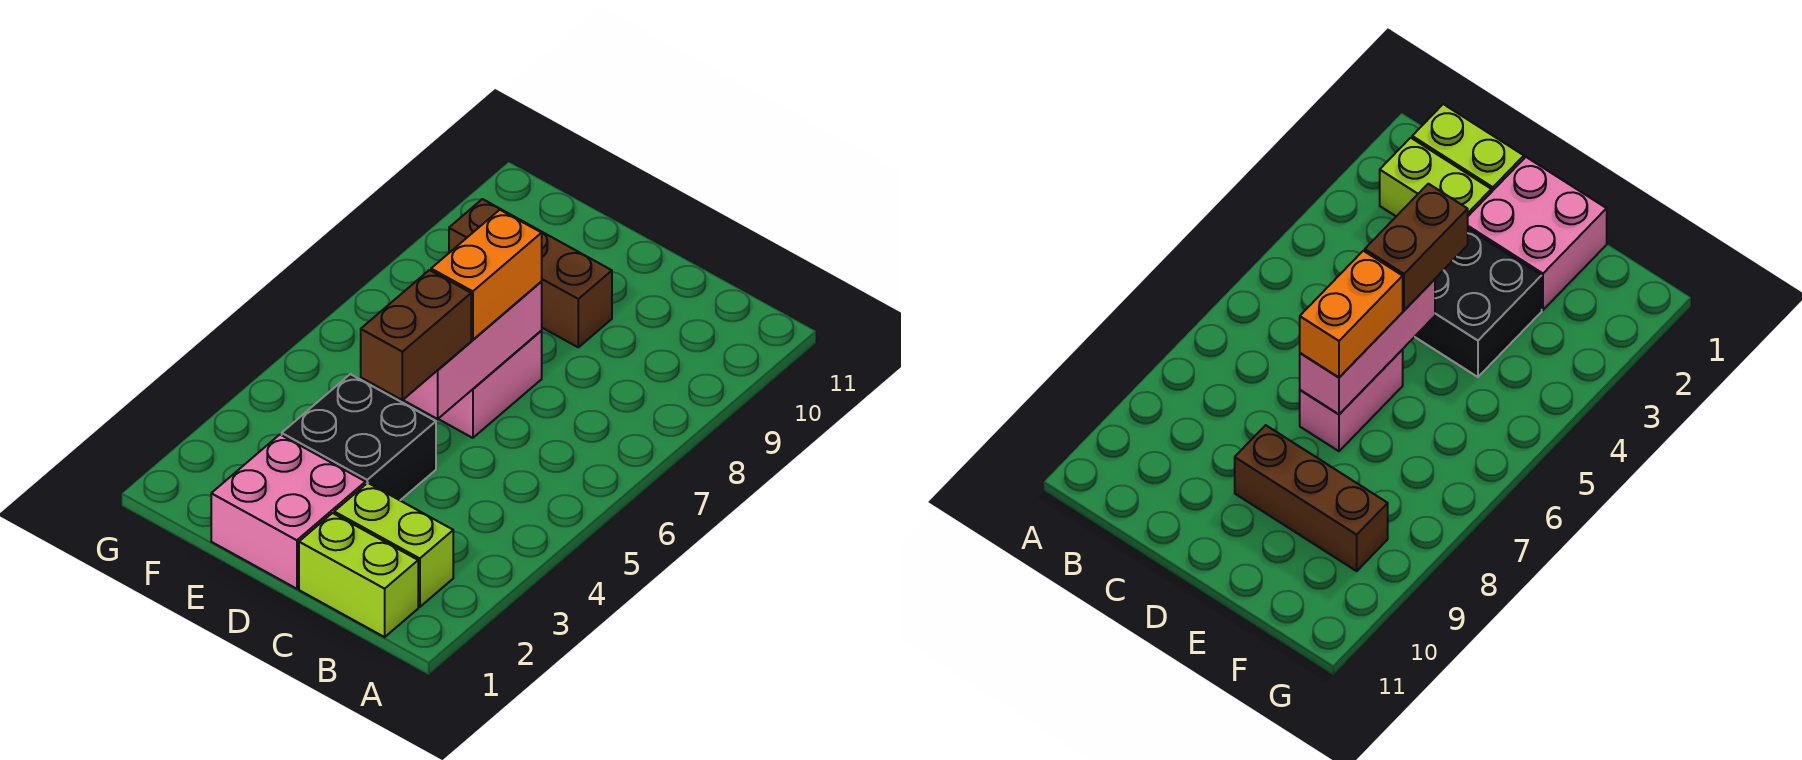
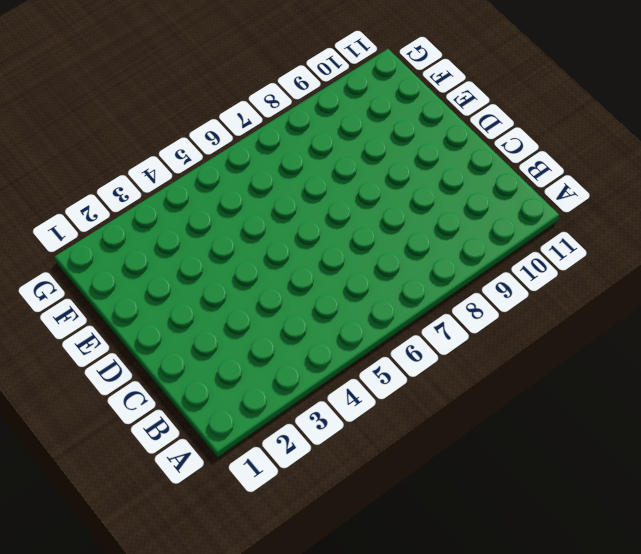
none -> lime 1x2 brick [299,513,418,637]
none -> lime 1x2 brick [334,483,453,607]

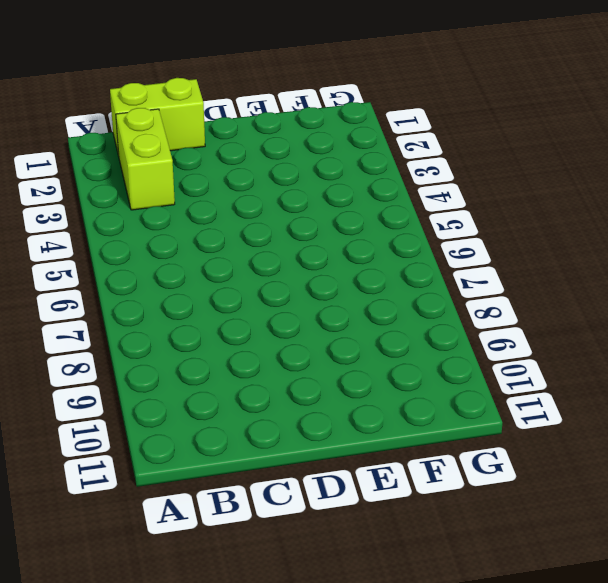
lime 1x2 brick [116,108,175,210] -> lime 1x2 brick turned to [334,483,453,607]
none -> pink 2x2 brick [211,435,366,589]
none -> black 2x2 brick [282,374,436,500]

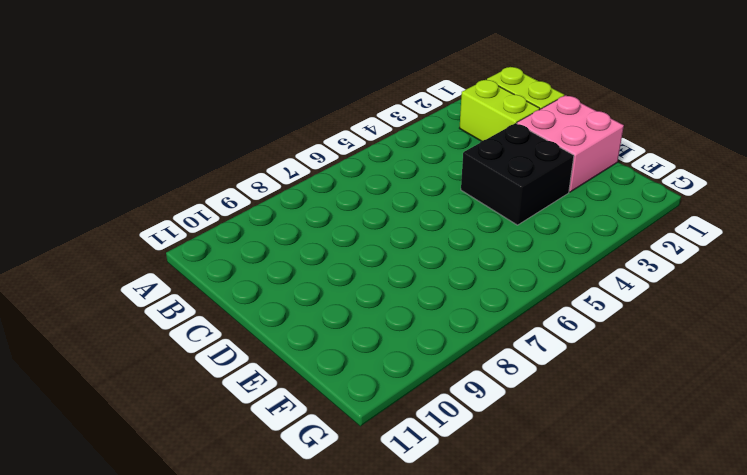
none -> pink 1x2 brick [439,331,542,438]
none -> brown 1x3 brick [449,199,612,347]

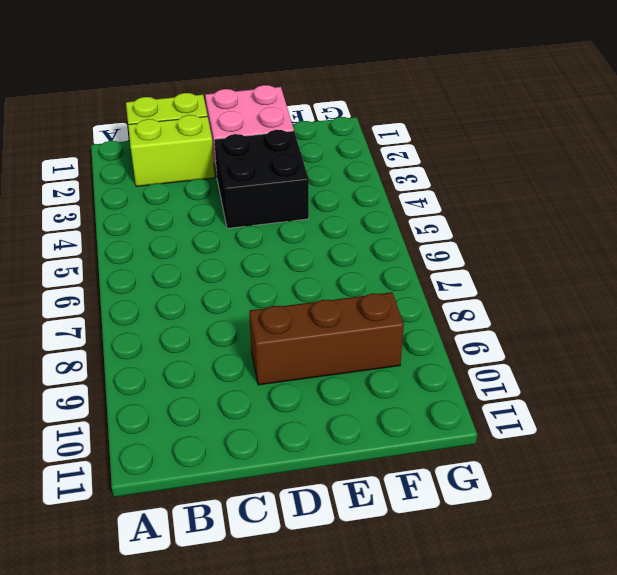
none -> pink 1x2 brick [439,331,542,438]
none -> pink 1x3 brick [404,282,542,419]

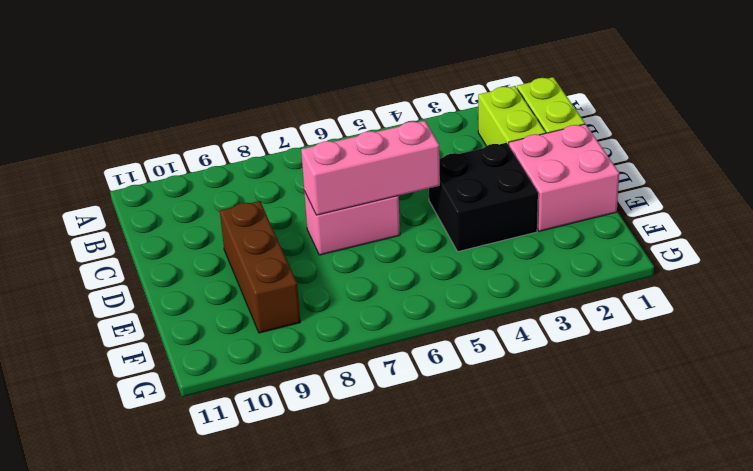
none -> brown 1x2 brick [361,270,471,400]
none -> orange 1x2 brick [431,210,542,340]

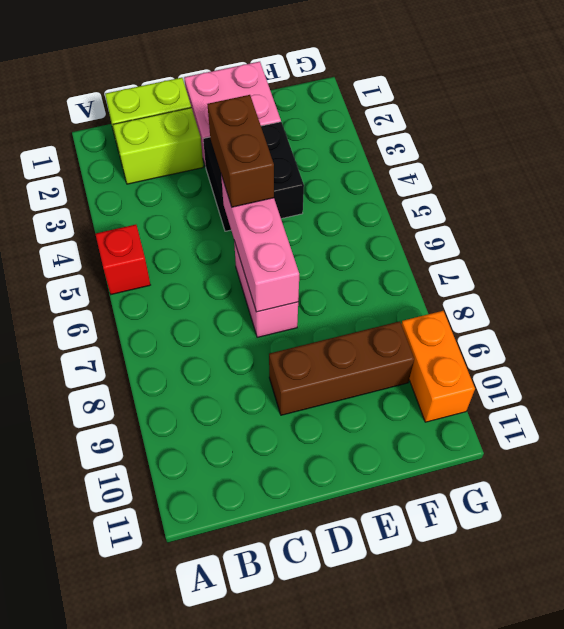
red 1x1 brick [96,225,150,294] -> none
orange 1x2 brick [401,311,475,422] -> orange 1x2 brick moved to [431,210,542,340]

